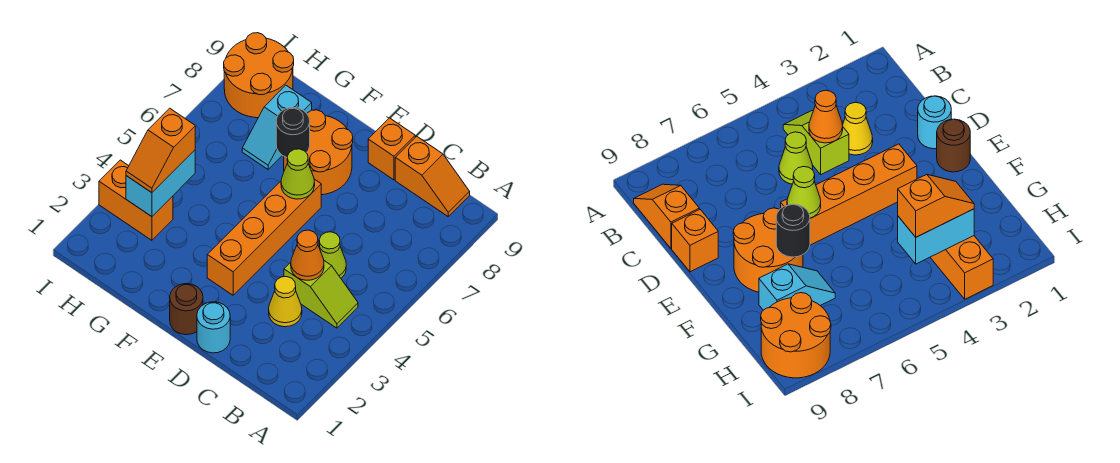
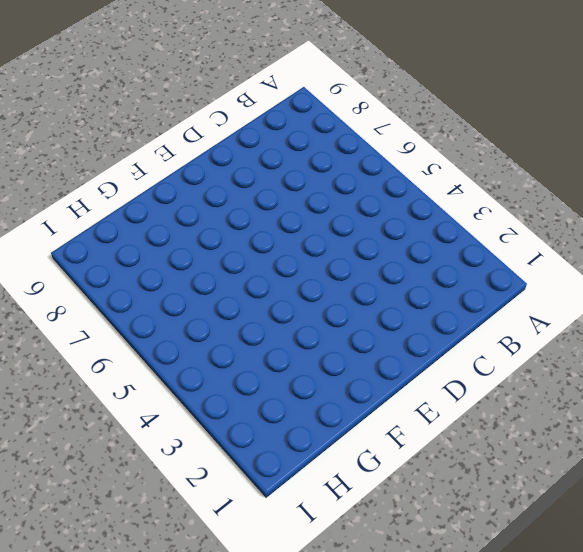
none -> lime 1x2 slope [284,261,358,328]
none -> orange 1x2 slope [395,136,470,216]
none -> yellow 1x1 cone [269,277,302,327]

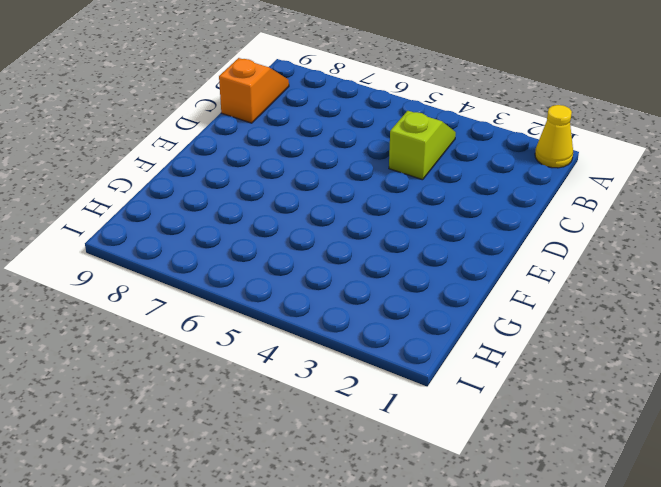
yellow 1x1 cone [535,105,573,168] -> yellow 1x1 cone moved to [269,277,302,327]
none -> lime 1x1 cone [319,232,346,278]
none -> cyan 1x1 round brick [197,302,230,353]
none -> orange 1x1 brick [368,118,415,180]

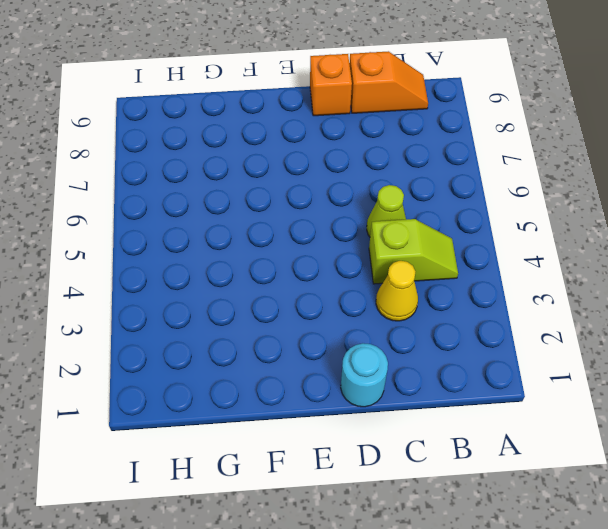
none -> brown 1x1 round brick [170,284,203,335]
none -> orange 1x4 brick [207,179,321,295]
none -> orange 2x2 round brick [284,110,353,195]

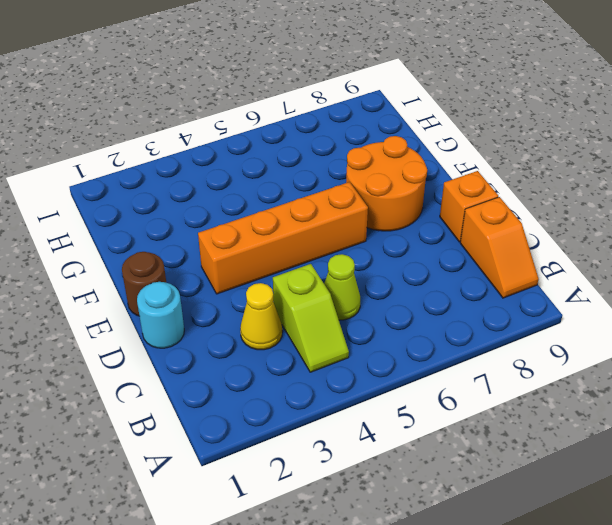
none -> cyan 1x2 slope [242,85,312,169]
none -> orange 1x2 brick [99,160,173,240]
none -> orange 2x2 round brick [224,33,294,118]

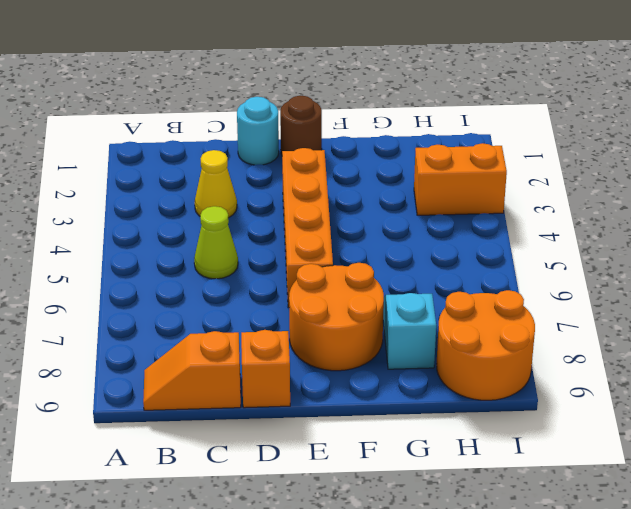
none -> lime 1x2 slope [284,261,358,328]
none -> orange 1x1 cone [291,230,324,280]
none -> lime 1x1 cone [281,149,315,199]

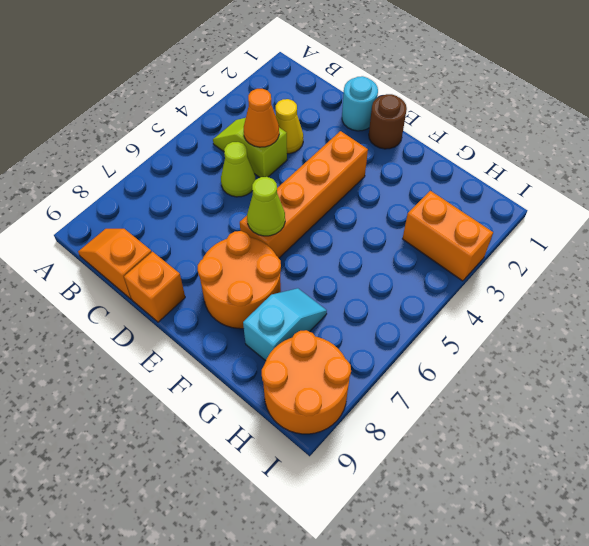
none -> black 1x1 round brick [276,107,310,157]
none -> cyan 1x2 brick [126,150,195,217]
none -> orange 1x2 slope [126,108,195,193]

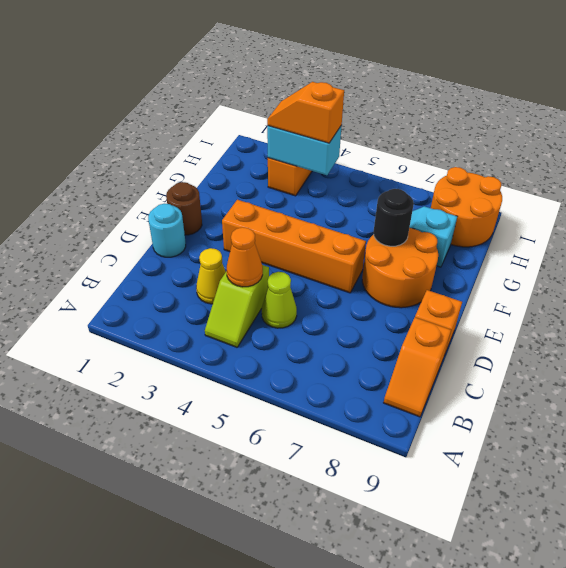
none -> lime 1x1 cone [281,149,315,199]

